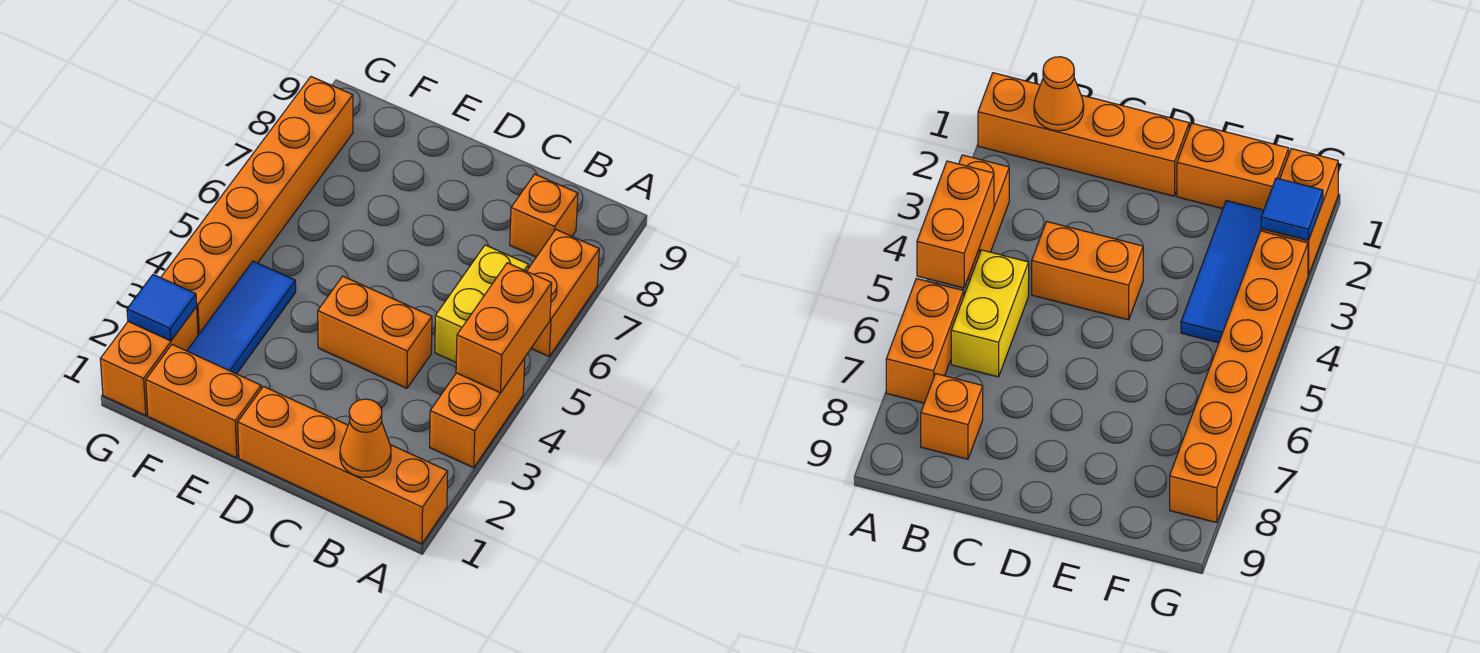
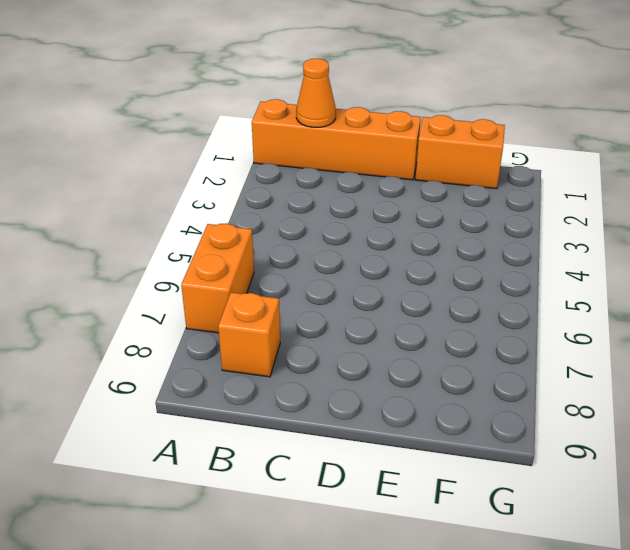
none -> orange 1x2 brick [430,358,525,468]
none -> yellow 1x2 brick [435,245,529,362]
none -> orange 1x2 brick [318,276,432,388]

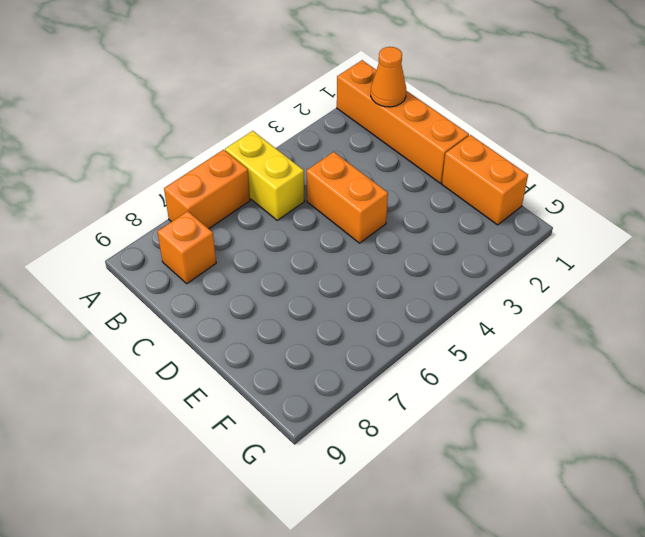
yellow 1x2 brick [225,131,304,220] -> yellow 1x2 brick turned to [435,245,529,362]
none -> orange 1x2 brick [430,358,525,468]
none -> blue 1x3 tile [187,261,296,374]
none -> orange 1x2 brick [100,307,198,415]

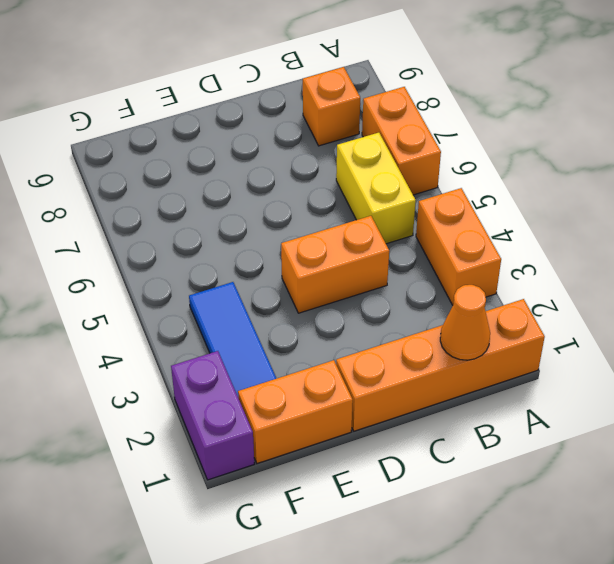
purple 1x2 brick [171,351,254,480] -> orange 1x2 brick [100,307,198,415]
none -> orange 1x6 brick [161,77,353,335]
none -> orange 1x2 brick [456,263,552,393]
none -> blue 1x1 tile [127,274,197,341]

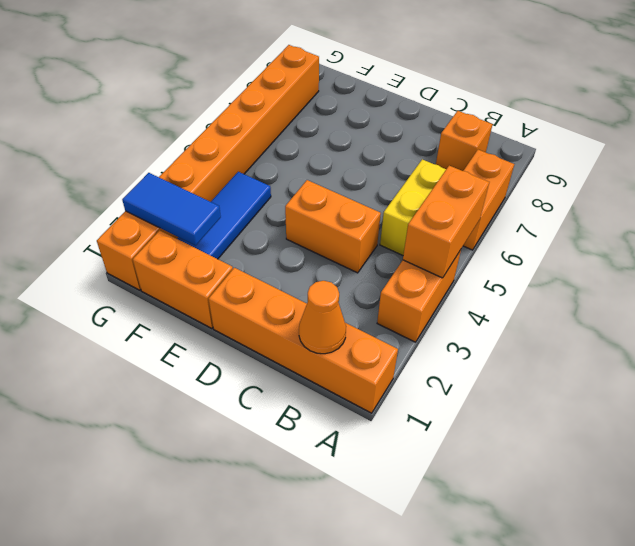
blue 1x2 tile [122,173,221,246] -> blue 1x1 tile [127,274,197,341]

